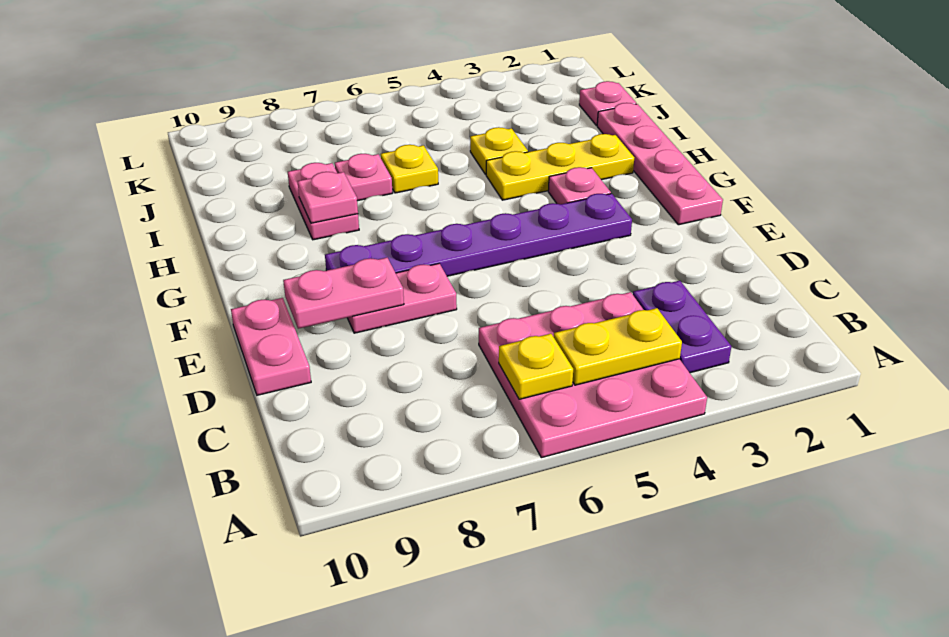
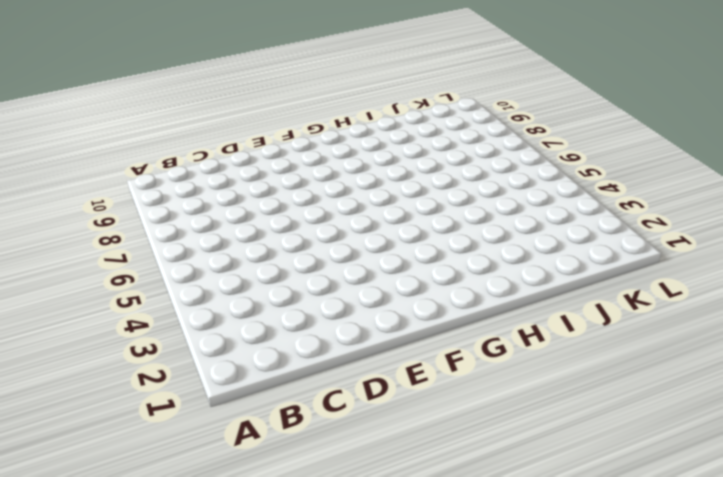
none -> pink 3x3 plate [479,292,707,458]
none -> purple 1x2 plate [633,281,731,373]
none -> pink 1x2 plate [231,298,311,395]

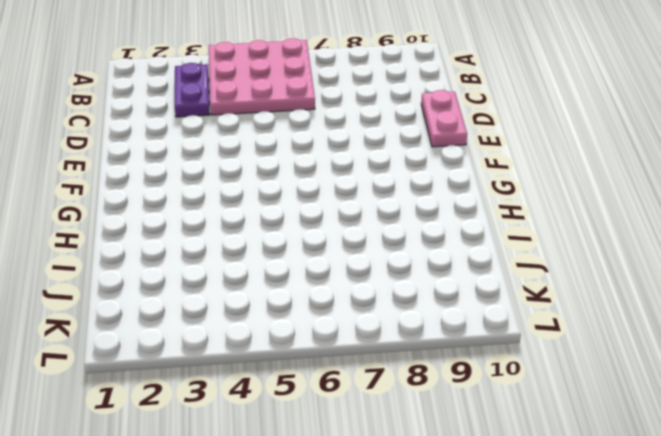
none -> pink 1x2 plate [348,263,457,333]
none -> pink 1x4 plate [597,103,723,225]
none -> purple 1x6 plate [325,194,632,276]

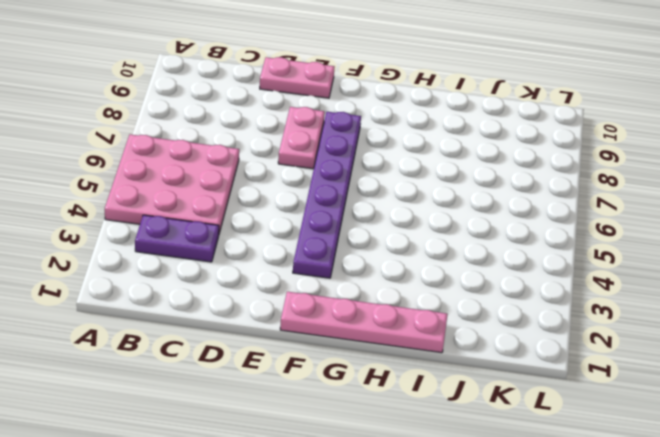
none -> pink 1x1 plate [548,167,611,204]
none -> yellow 1x3 plate [486,134,634,200]
none -> pink 1x2 plate [288,163,359,240]

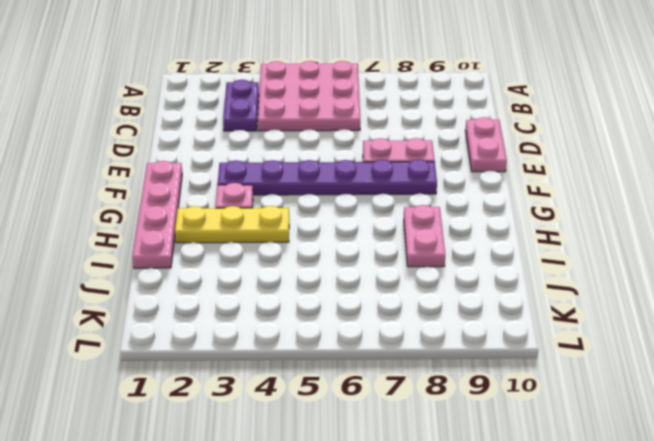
none -> yellow 1x1 plate [470,127,528,174]
none -> yellow 1x1 plate [381,145,438,193]
none -> pink 1x1 plate [335,154,392,201]

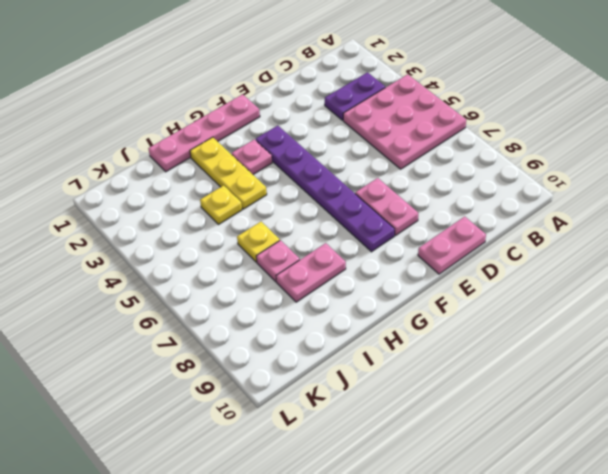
none -> pink 1x1 plate [579,81,636,126]
none -> yellow 1x2 plate [554,308,682,385]
none -> yellow 1x1 plate [499,334,573,399]

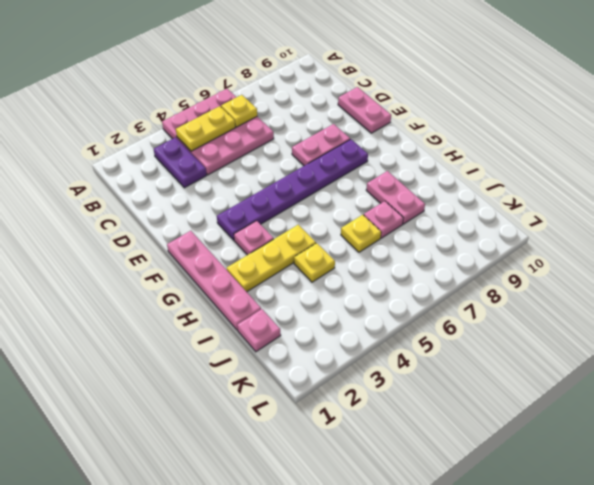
none -> pink 1x2 plate [283,258,404,329]
none -> pink 1x1 plate [297,172,358,223]

